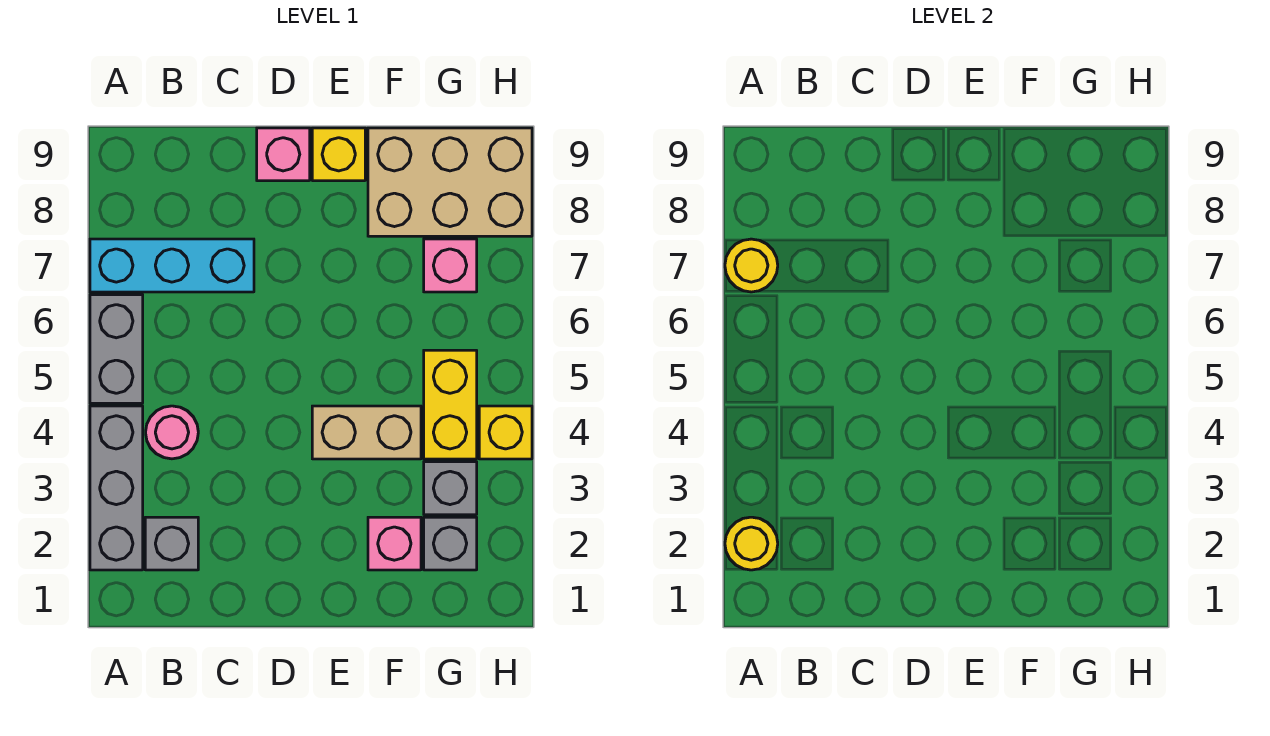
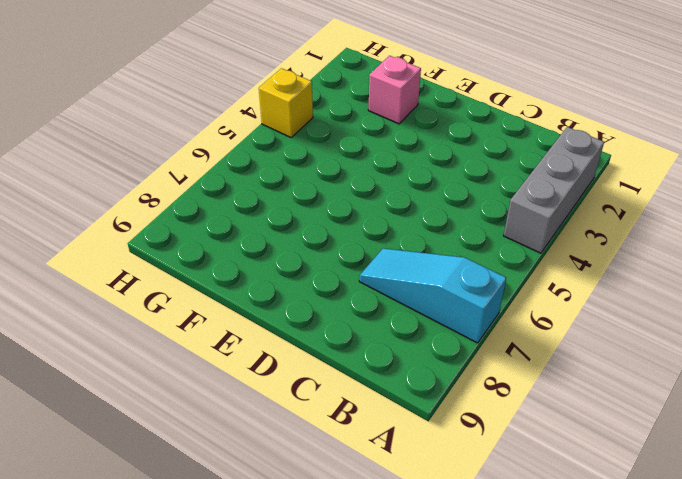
cyan 1x3 slope [359,248,506,343] -> cyan 1x3 brick [90,239,254,292]
none -> grey 1x2 brick [90,295,143,403]
none -> grey 1x1 brick [145,517,198,570]
none -> pink 1x1 round brick [146,406,198,459]

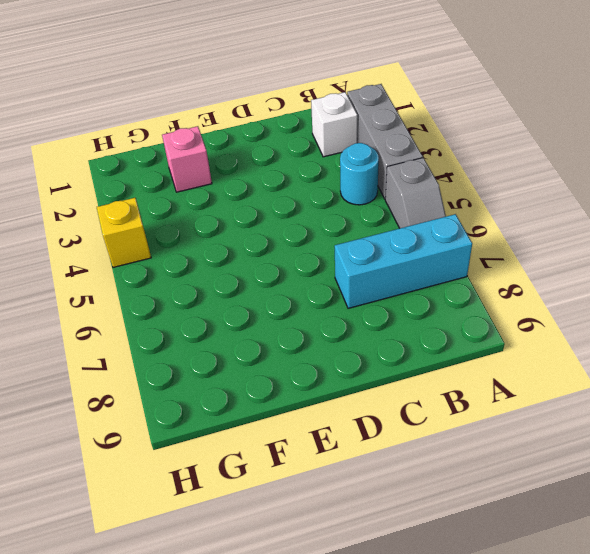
grey 1x2 slope [385,158,446,228] -> grey 1x2 brick [90,295,143,403]
white 1x1 brick [311,92,357,157] -> grey 1x1 brick [145,517,198,570]
cyan 1x1 round brick [340,143,379,205] -> pink 1x1 round brick [146,406,198,459]
none -> pink 1x1 brick [257,128,310,181]
none -> tan 1x2 brick [312,406,421,459]
none -> yellow 1x1 brick [312,128,365,181]

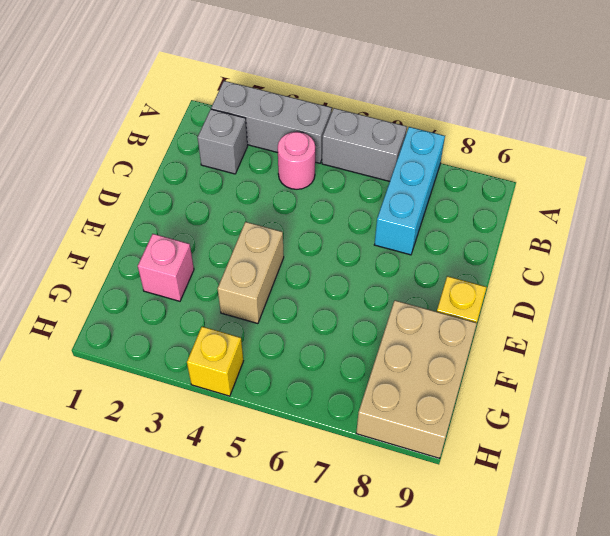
none -> pink 1x1 brick [257,128,310,181]
none -> grey 1x1 brick [424,517,477,570]
none -> grey 1x1 brick [424,462,477,515]

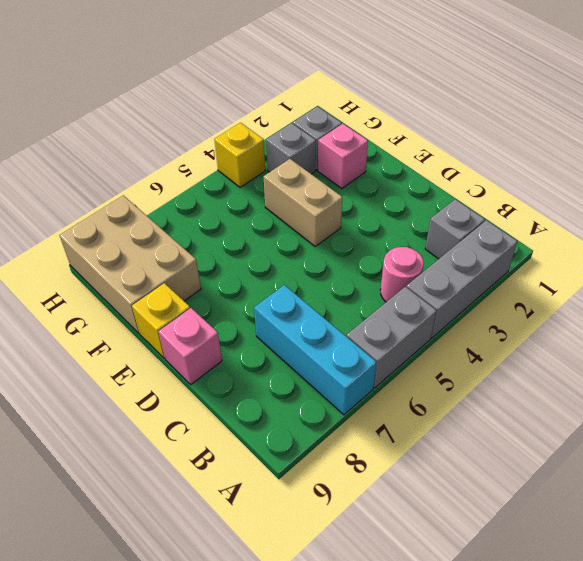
none -> yellow 1x2 brick [424,350,477,459]
none -> pink 1x1 brick [424,239,477,292]
none -> yellow 1x1 round brick [725,517,778,570]

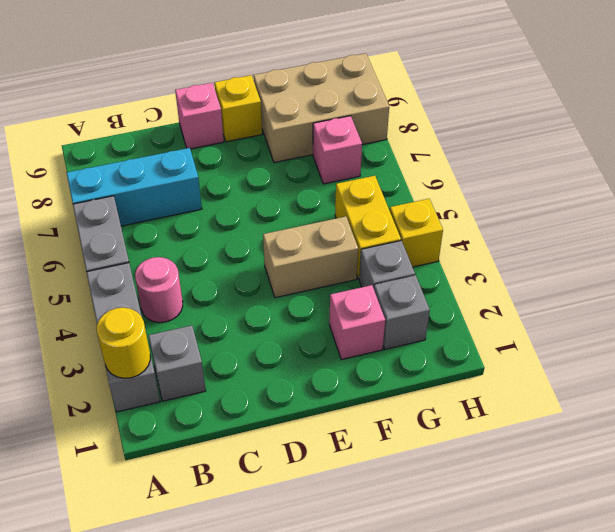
none -> yellow 1x1 round brick [725,239,778,292]

